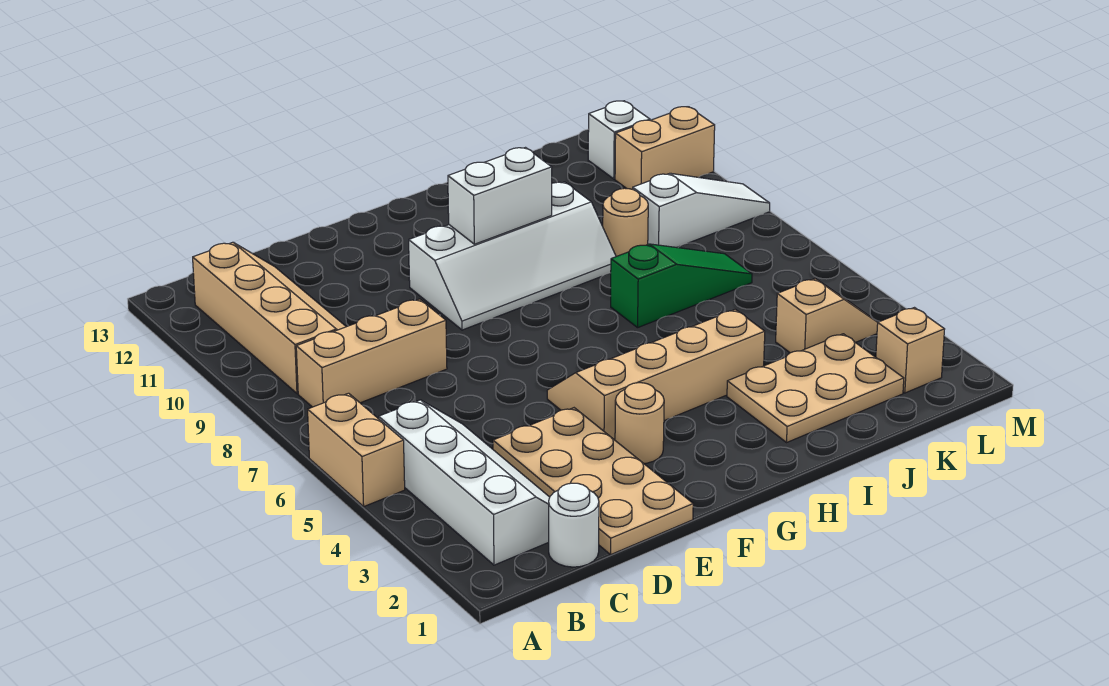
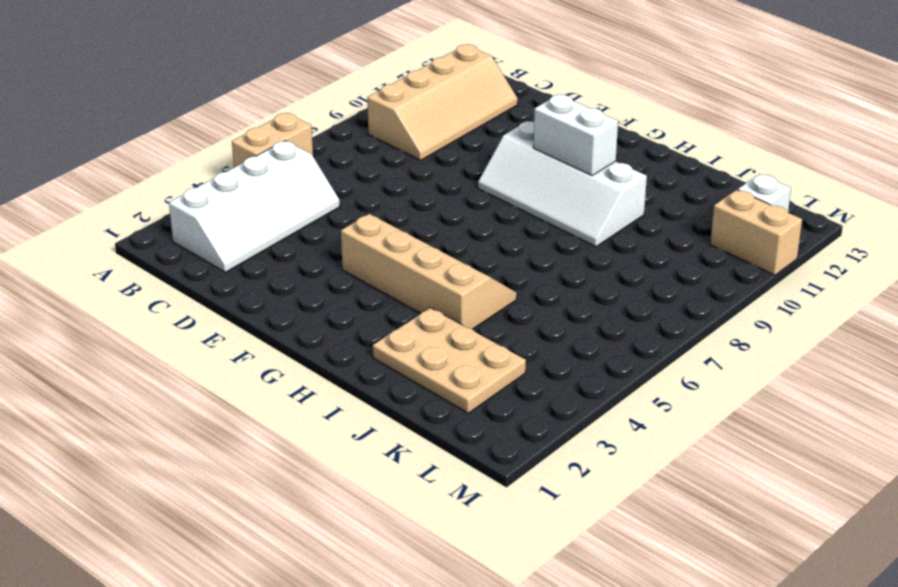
none -> tan 1x3 brick [296,299,447,407]
none -> white 1x1 round brick [549,483,599,567]
none -> tan 2x4 plate [493,408,693,555]

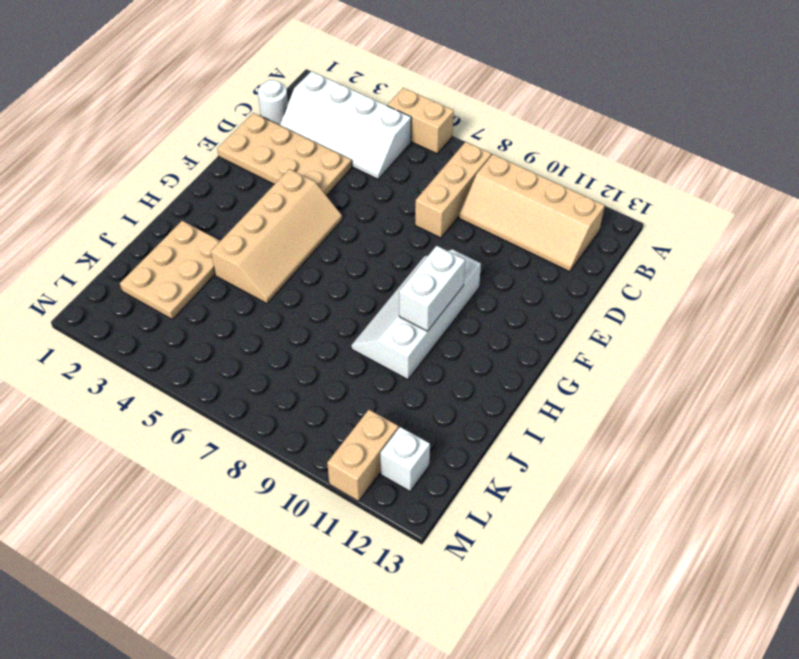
none -> tan 1x1 round brick [615,383,664,463]
none -> green 1x3 slope [611,244,752,328]
none -> tan 1x1 round brick [603,188,648,257]

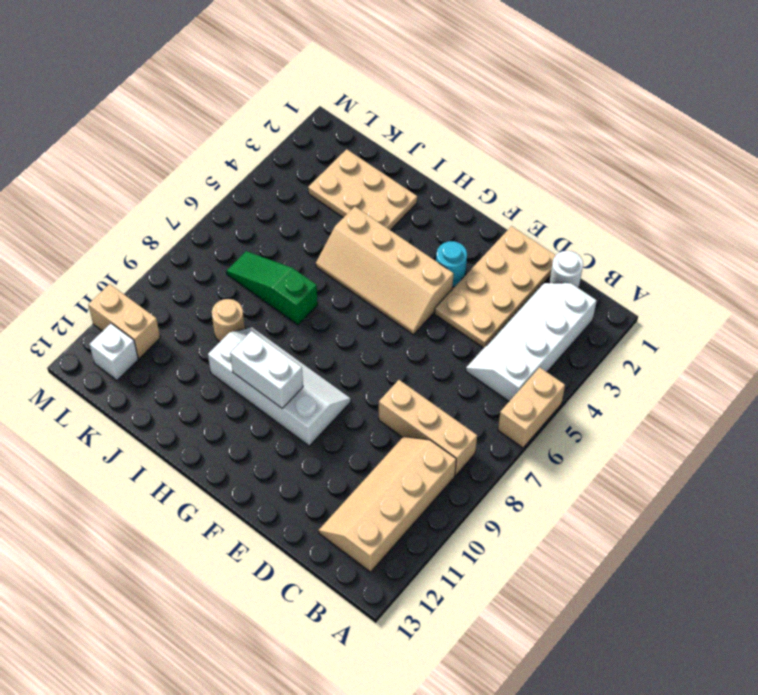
cyan 1x1 round brick [436,241,467,287] -> tan 1x1 round brick [615,383,664,463]
none -> tan 1x2 slope [776,279,878,353]
none -> white 1x3 slope [633,173,770,248]
none -> tan 1x1 brick [876,308,945,393]

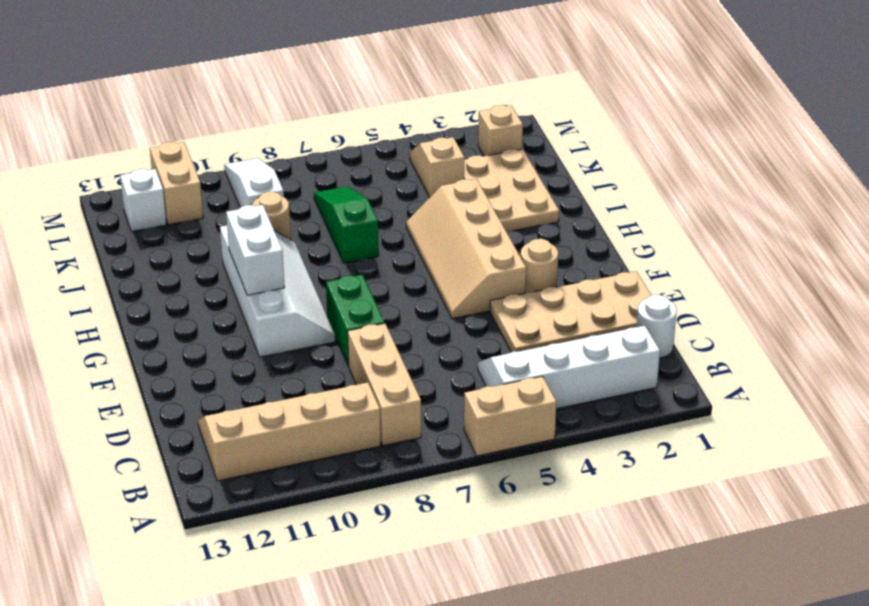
green 1x2 brick [326,275,385,366] -> none

